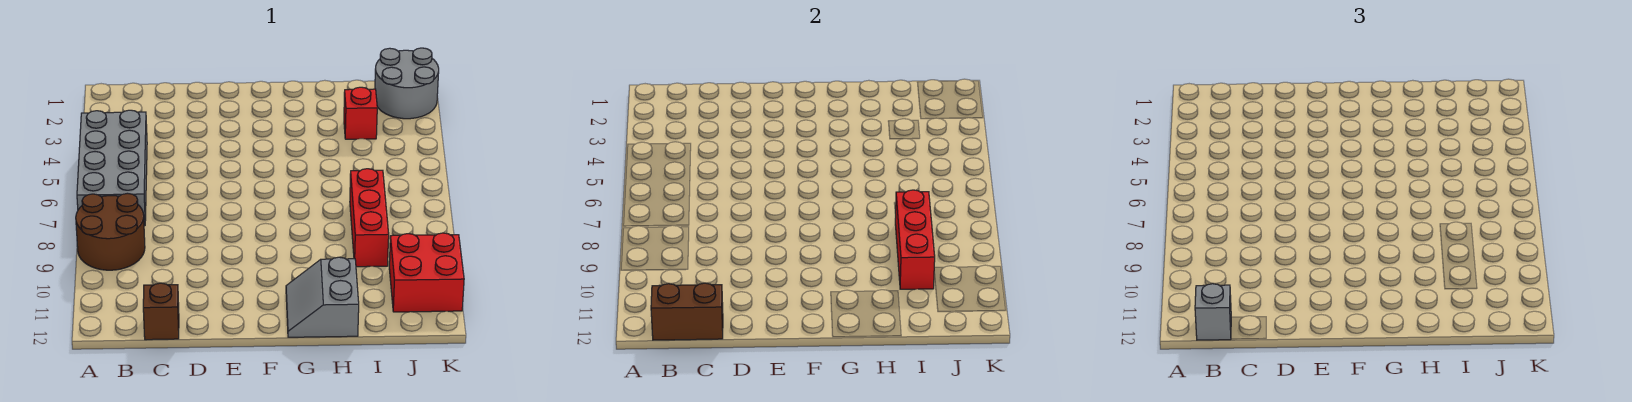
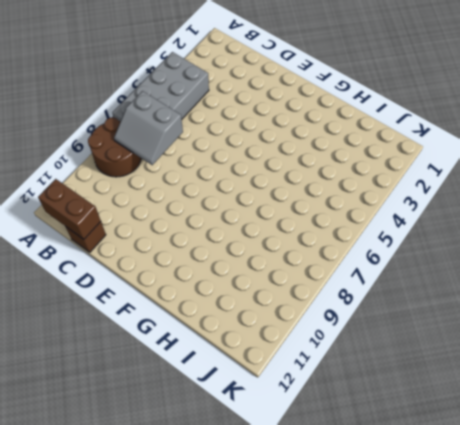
grey 2x2 slope [114,91,183,165] -> grey 2x2 slope turned to [286,257,359,337]
none -> red 1x1 brick [344,87,377,139]
none -> red 1x3 brick [350,169,389,267]

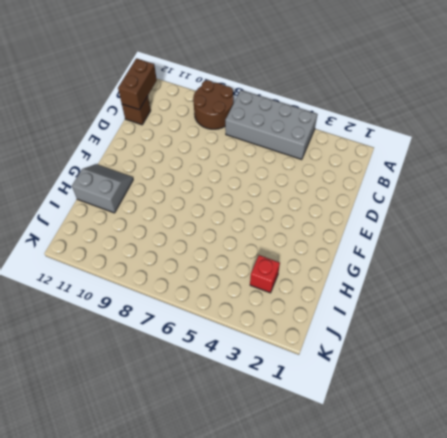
none -> red 1x3 brick [350,169,389,267]
none -> grey 2x2 round brick [375,48,439,119]

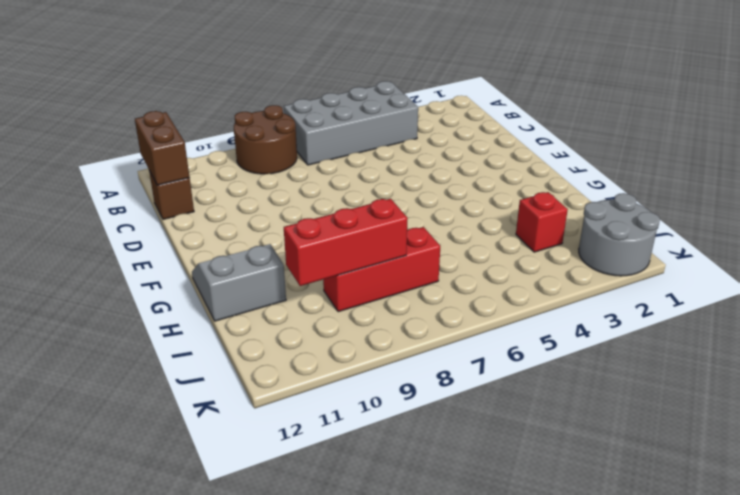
none -> red 2x2 brick [389,233,464,312]
none -> grey 1x1 brick [1195,284,1231,340]

